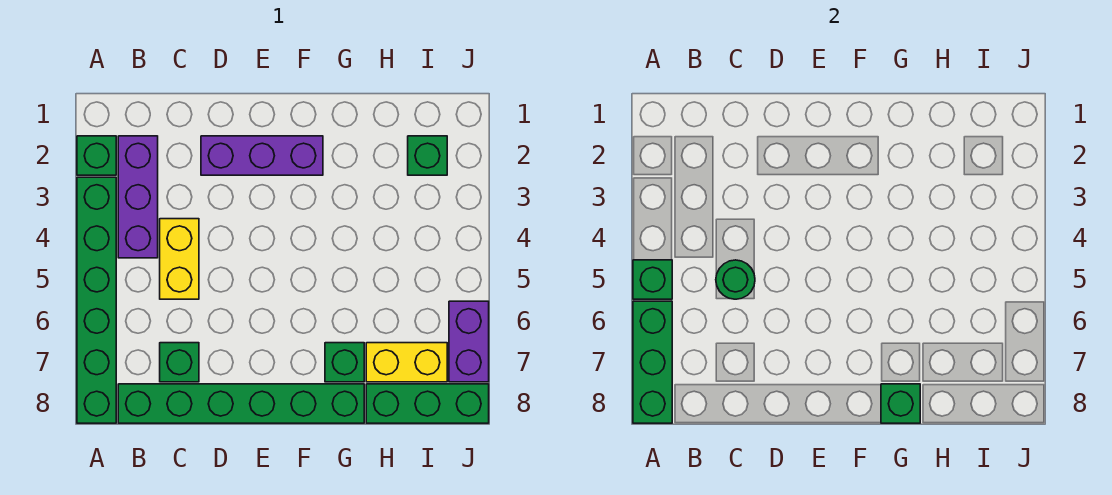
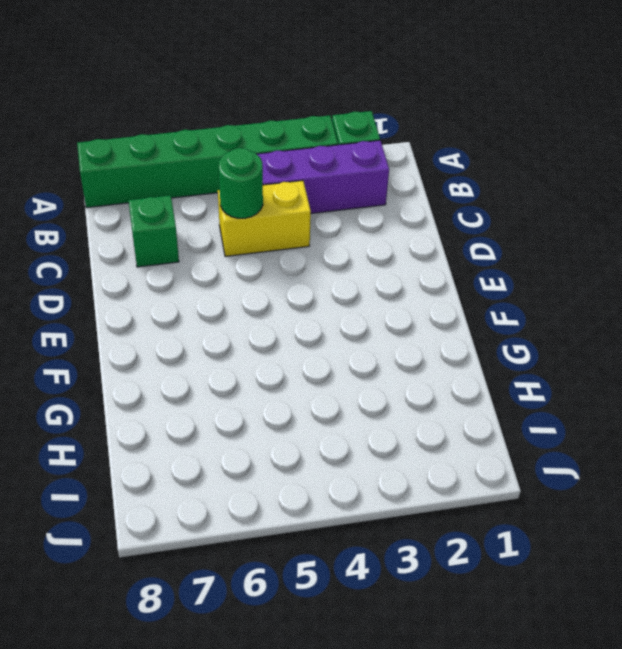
none -> green 1x6 brick [118,384,364,423]
none -> purple 1x3 brick [201,136,323,175]
none -> green 1x1 brick [325,343,364,382]

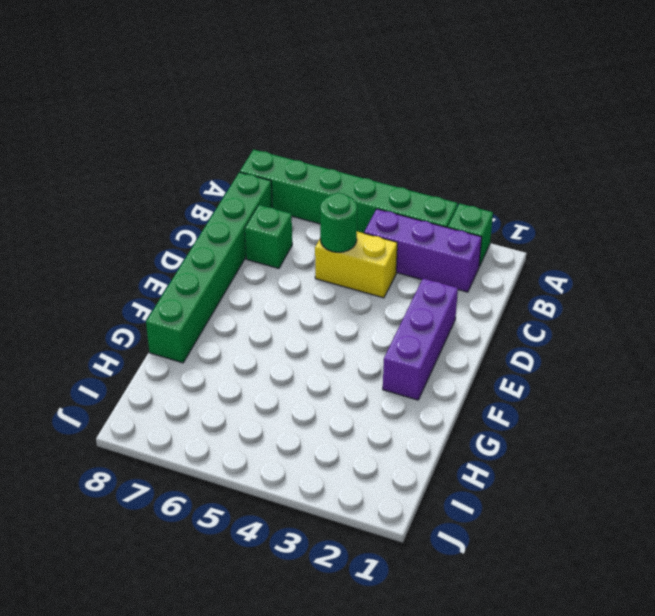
none -> green 1x1 brick [325,343,364,382]
none -> yellow 1x2 brick [366,343,447,382]
none -> green 1x3 brick [366,384,489,423]

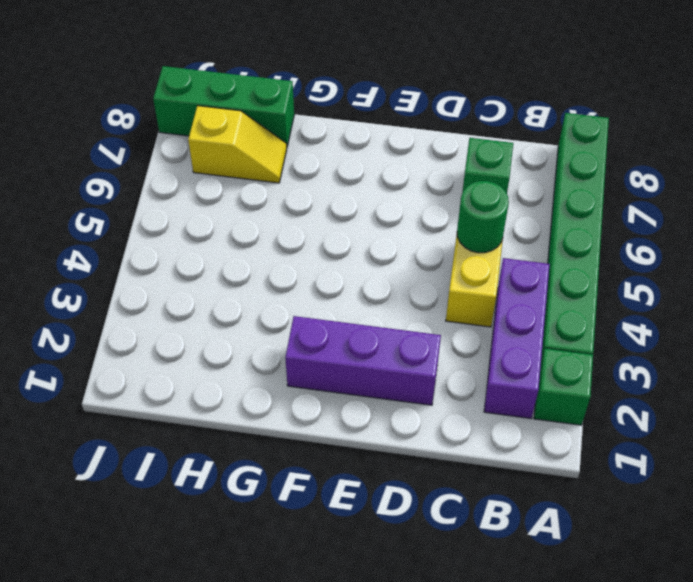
yellow 1x2 slope [188,106,287,183] -> yellow 1x2 brick [366,343,447,382]
none -> green 1x6 brick [118,384,364,423]
none -> green 1x1 brick [325,343,364,382]
none -> green 1x1 brick [408,136,447,175]

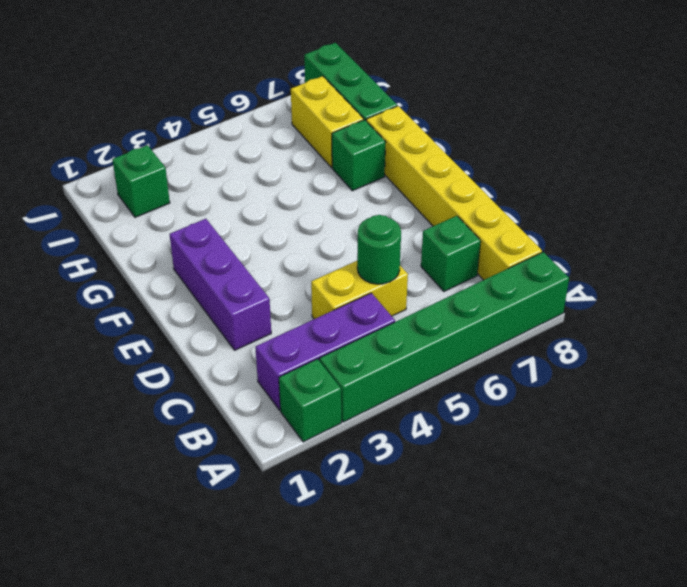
yellow 1x6 brick [366,106,542,280] -> green 1x6 brick [118,384,364,423]
none -> purple 1x2 brick [449,301,489,382]
none -> green 1x1 brick [633,260,672,299]
none -> green 1x3 brick [633,301,672,423]

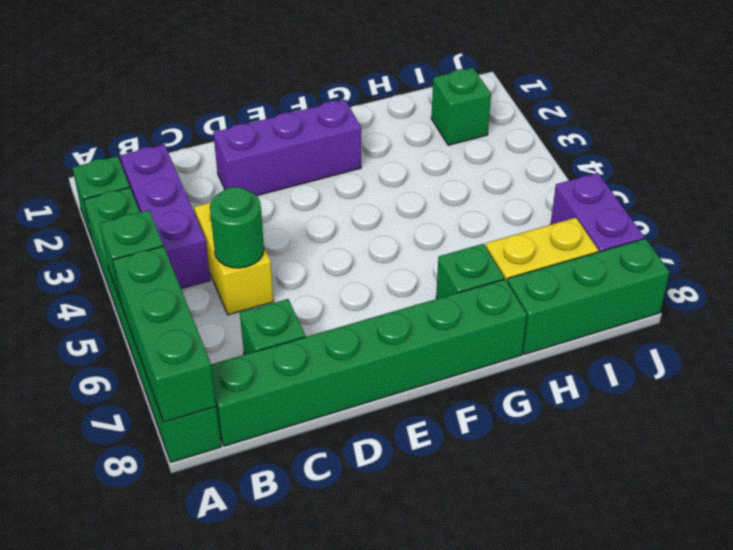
none -> green 1x1 brick [881,384,920,423]

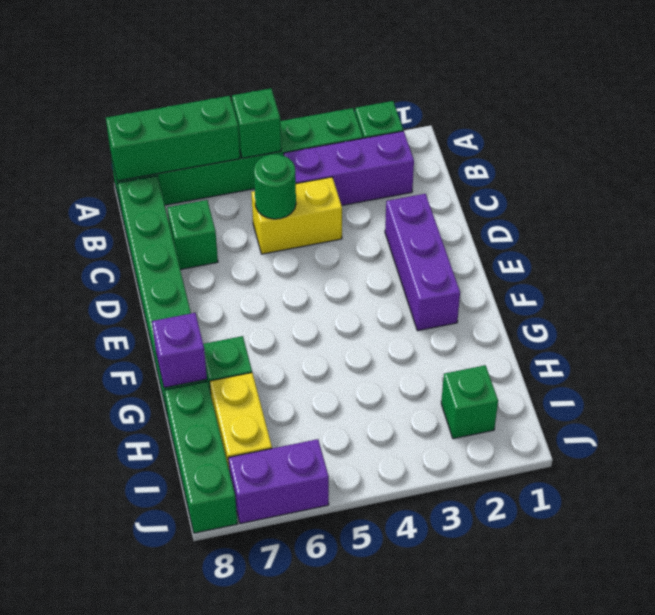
purple 1x1 brick [152,313,207,388] -> green 1x1 brick [881,384,920,423]

